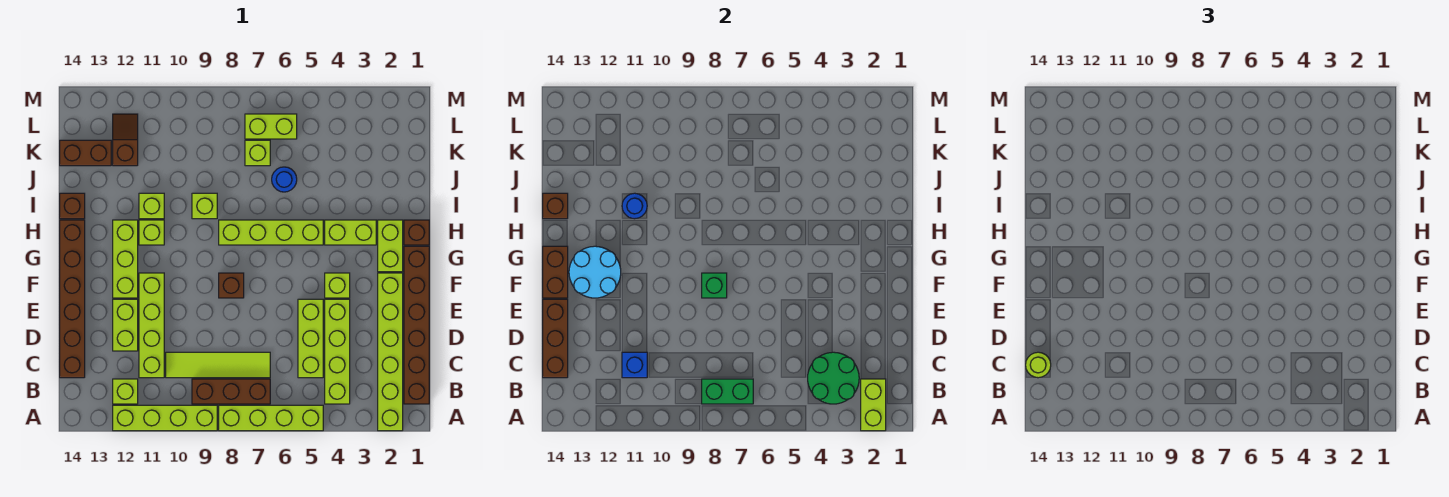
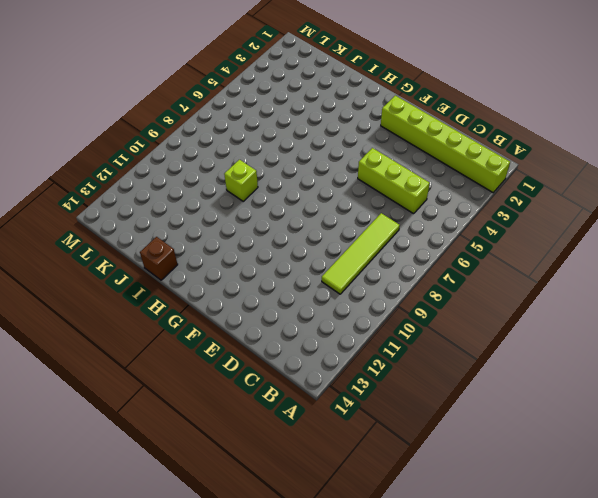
none -> lime 1x4 brick [219,405,323,431]
none -> lime 1x4 brick [113,405,217,431]
none -> brown 1x6 brick [404,246,429,404]
none -> lime 1x4 brick [325,299,350,404]

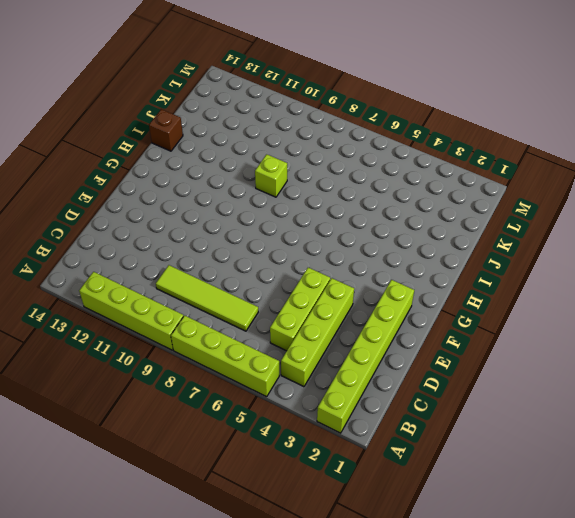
none -> brown 1x6 brick [404,246,429,404]
none -> brown 1x3 brick [192,379,270,404]
none -> lime 1x1 brick [113,379,138,404]
none -> lime 1x4 brick [139,273,164,378]

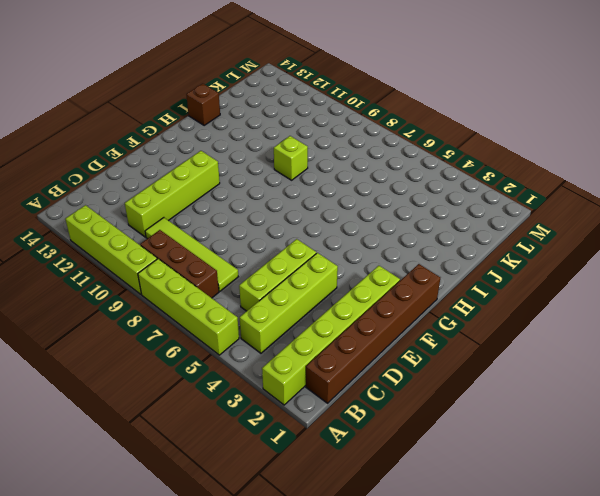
none -> lime 1x1 brick [113,379,138,404]
none -> brown 1x6 brick [60,220,85,378]
none -> lime 1x2 brick [113,299,138,351]
none -> lime 1x1 brick [325,273,350,298]

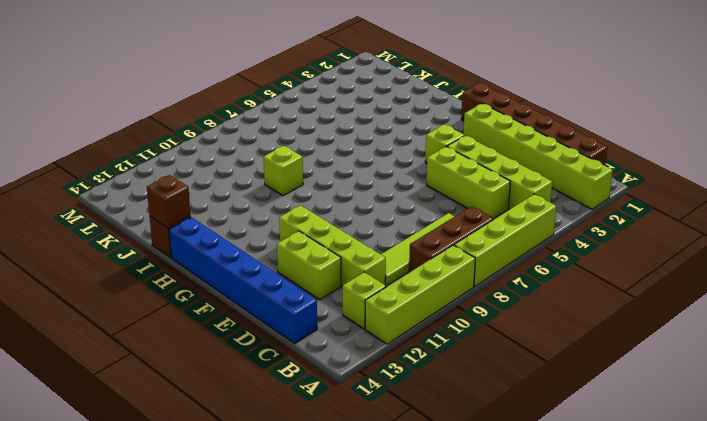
blue 1x6 brick [169,218,317,343] -> brown 1x6 brick [60,220,85,378]
none -> brown 1x1 brick [219,273,244,298]
none -> lime 1x3 brick [113,220,138,298]
none -> lime 1x2 brick [378,220,403,272]
none -> brown 1x1 brick [404,220,429,245]

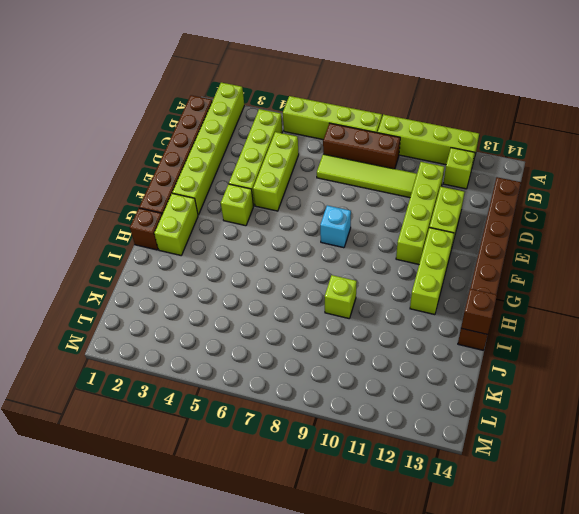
cyan 1x1 brick [320,205,351,248] -> brown 1x1 brick [219,273,244,298]
none -> lime 1x2 brick [325,220,376,245]
none -> lime 1x4 brick [219,220,323,245]
none -> lime 1x1 brick [139,220,164,245]
none -> lime 1x1 brick [139,193,164,219]

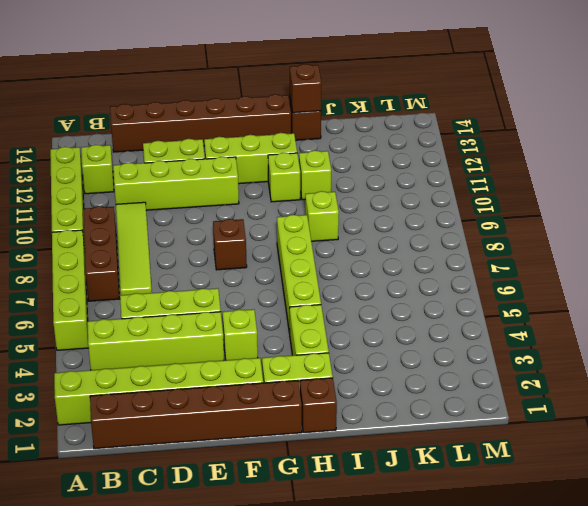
none -> blue 1x1 round brick [272,167,297,192]
none -> lime 1x1 brick [245,140,270,166]
none -> brown 1x2 slope [113,114,138,166]
none -> brown 1x2 brick [60,140,111,166]

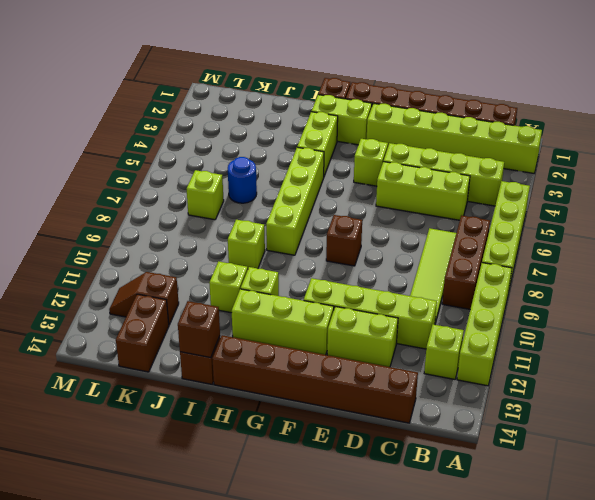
none -> lime 1x2 brick [245,114,297,139]
none -> lime 1x2 brick [861,379,886,431]
none -> green 2x2 round brick [808,352,859,404]
none -> green 1x2 brick [702,379,753,404]

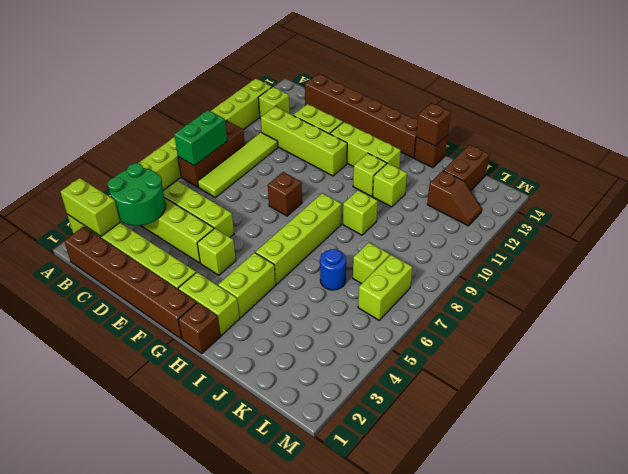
none -> blue 1x1 brick [622,352,647,378]
none -> brown 1x3 brick [543,299,568,378]
none -> green 1x1 brick [702,273,727,298]
none -> cyan 2x2 round brick [569,246,621,298]

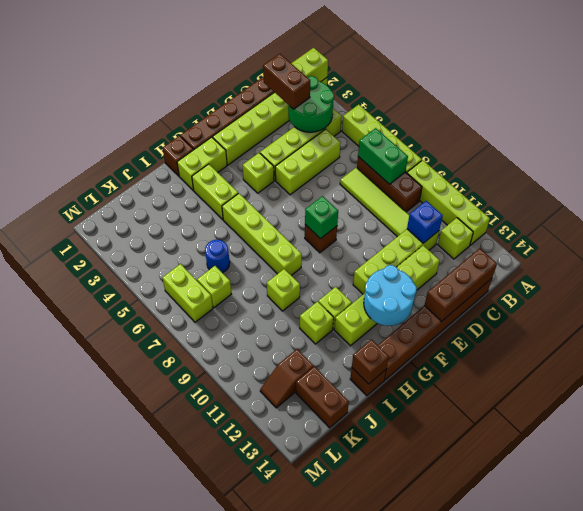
brown 1x2 brick [263,54,310,109] -> brown 1x2 brick turned to [543,246,568,298]
none -> blue 1x1 round brick [622,193,647,219]
none -> lime 1x1 round brick [1026,352,1051,378]

